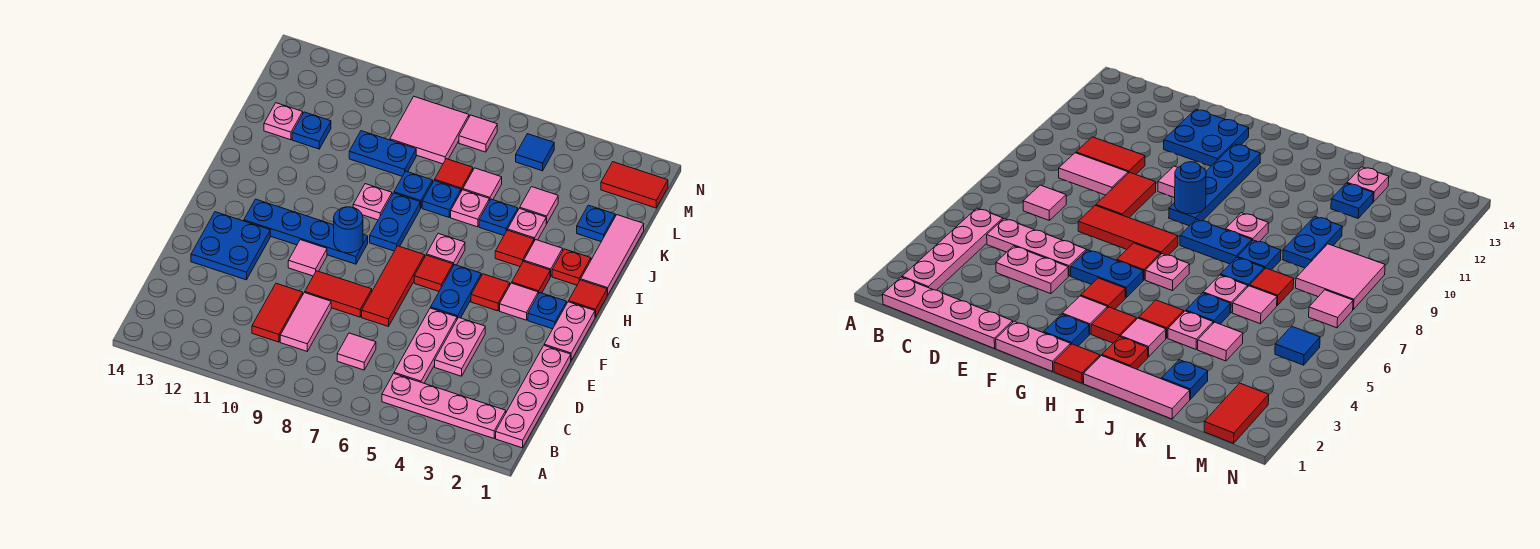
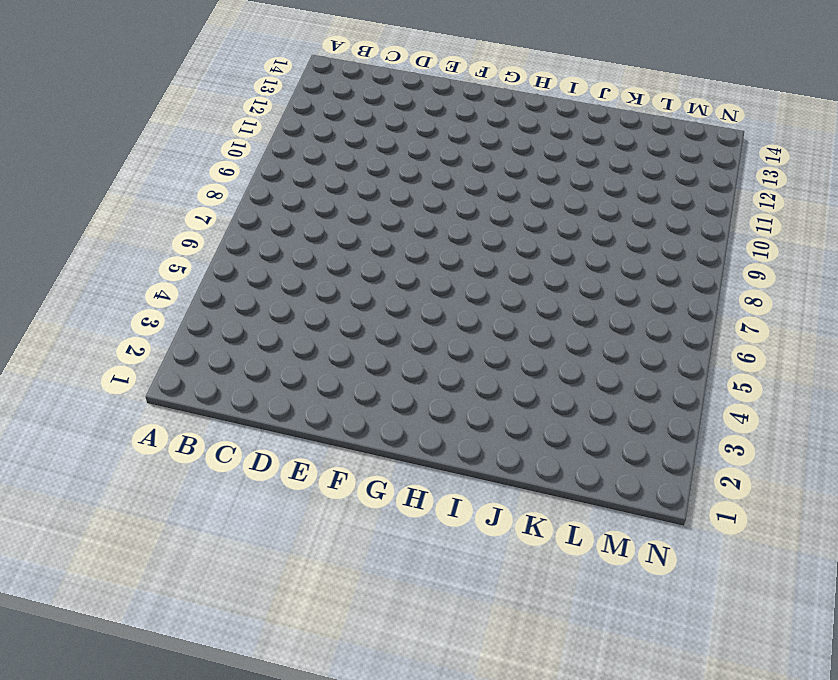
none -> pink 1x4 plate [496,346,571,448]
none -> pink 1x4 plate [382,374,506,438]
none -> pink 1x3 plate [394,308,457,383]
none -> pink 1x1 tile [337,333,376,370]

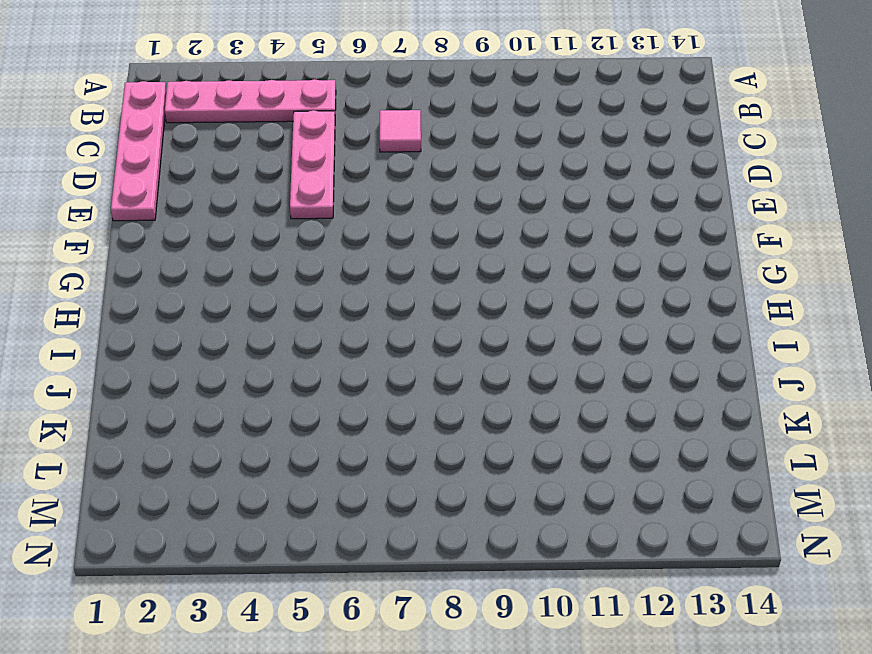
none -> pink 1x2 tile [280,293,331,351]
none -> red 1x2 tile [252,283,303,342]
none -> pink 1x2 plate [435,317,485,376]
none -> red 1x3 tile [362,246,425,327]

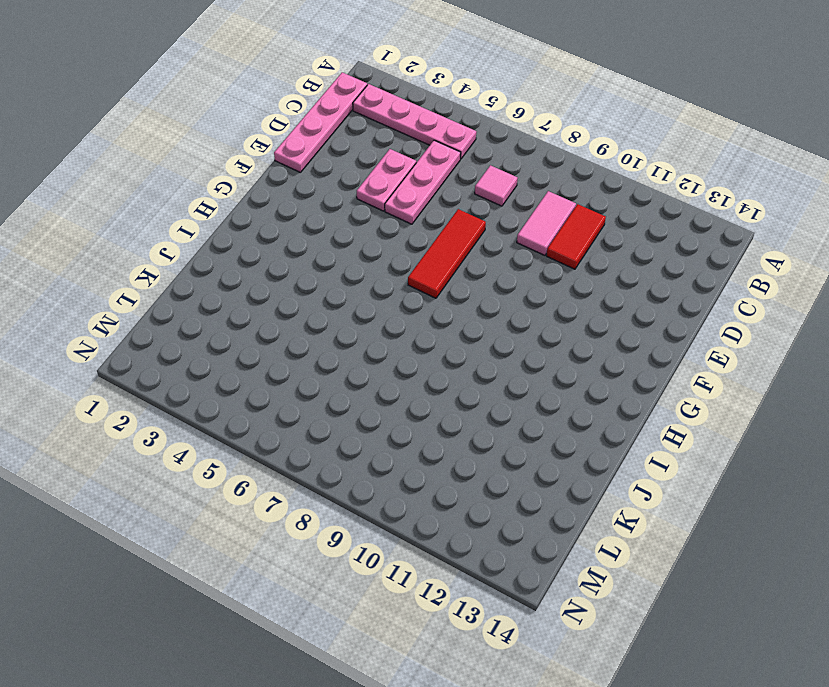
none -> red 1x2 tile [305,271,372,317]
none -> blue 2x2 plate [191,212,270,280]
none -> pink 1x2 plate [544,302,595,360]
none -> blue 1x2 plate [431,265,481,319]

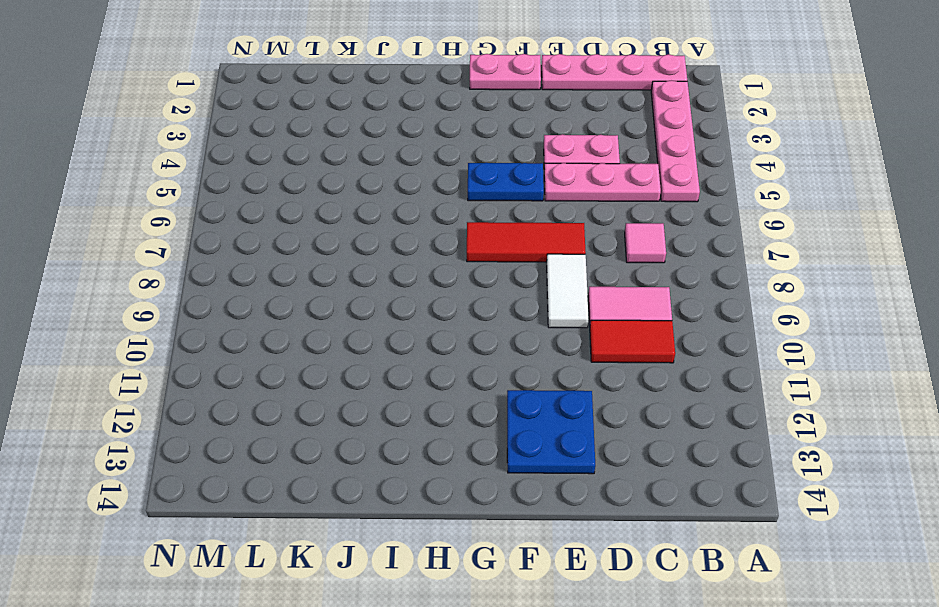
white 1x2 tile [547,254,589,328] -> red 1x2 tile [305,271,372,317]
none -> pink 1x1 tile [288,240,327,276]
none -> blue 1x1 plate [528,293,567,329]
none -> pink 1x1 tile [500,283,538,320]
none -> red 1x1 tile [471,274,510,311]

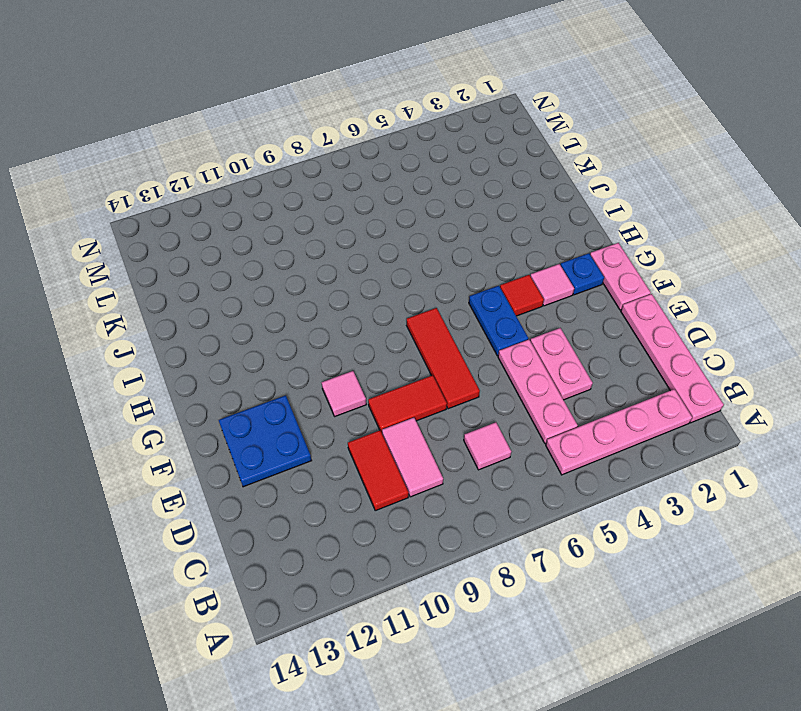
none -> red 1x1 tile [414,255,453,291]
none -> blue 1x4 plate [244,199,368,264]
none -> red 1x1 tile [569,280,607,317]
none -> red 1x1 tile [512,261,550,294]

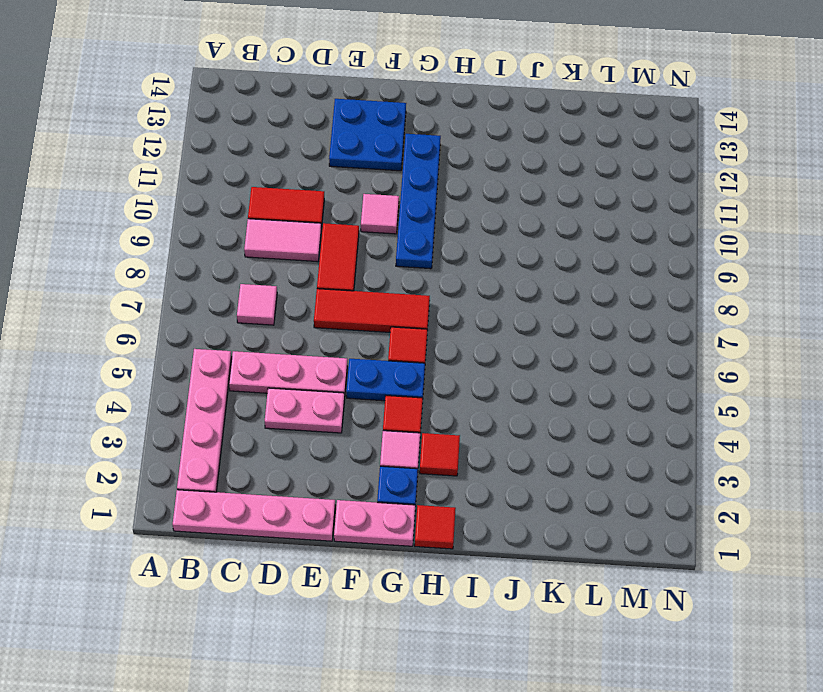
none -> pink 1x1 plate [426,233,465,266]
none -> blue 1x2 plate [370,193,420,251]
none -> pink 1x3 tile [581,215,644,295]
none -> red 1x1 plate [552,249,591,285]

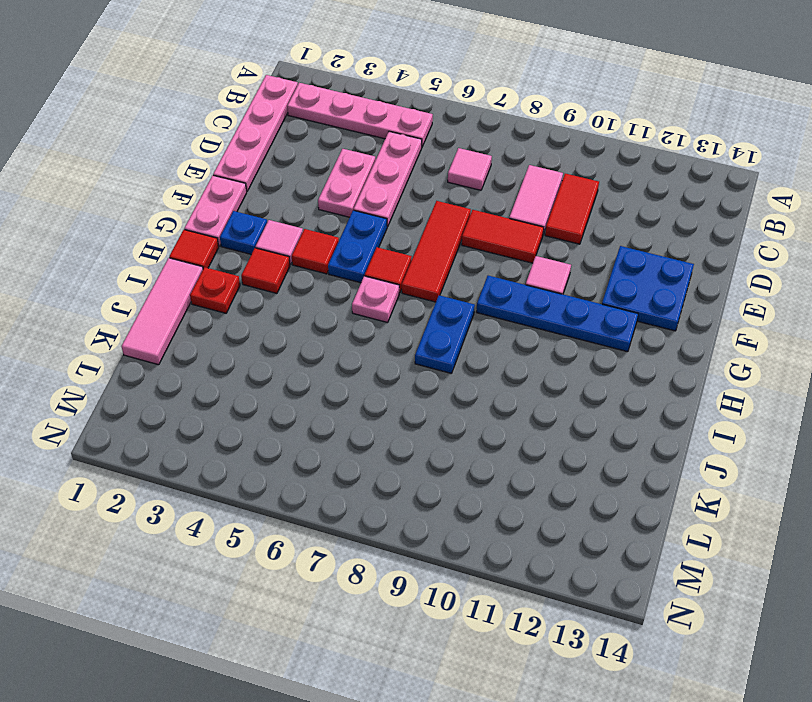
none -> pink 1x1 tile [524,240,563,277]
none -> red 1x1 tile [495,230,534,266]
none -> pink 1x1 plate [353,184,392,220]
none -> pink 1x1 plate [508,208,546,241]

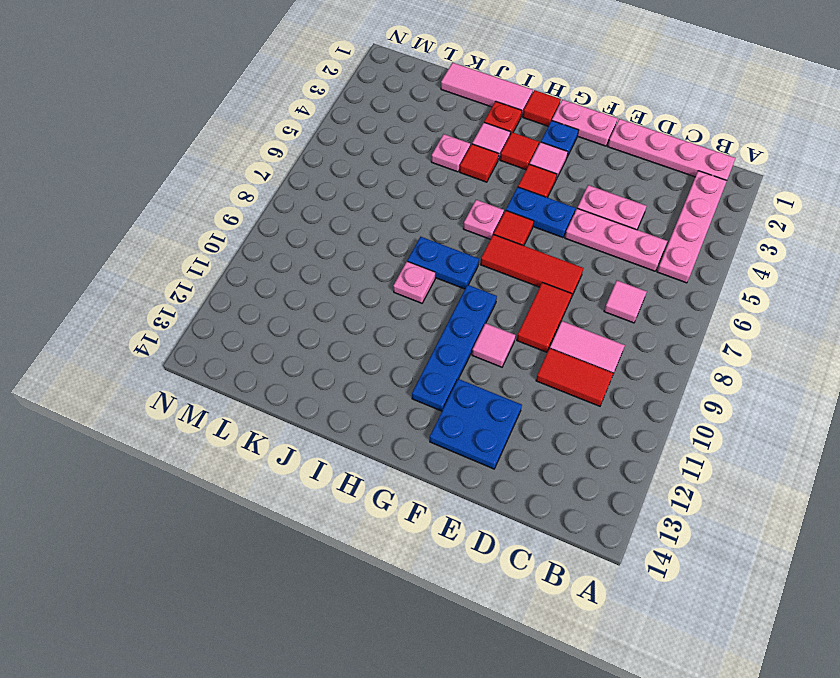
none -> blue 1x1 plate [479,199,518,235]
none -> pink 1x1 plate [451,190,489,227]
none -> blue 1x1 plate [422,180,461,217]
none -> blue 1x1 plate [394,171,433,208]

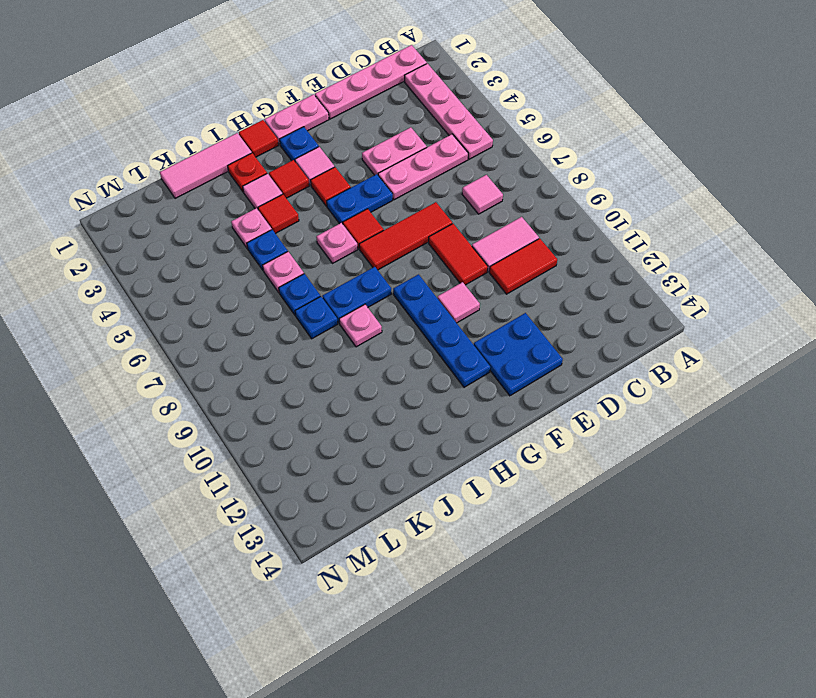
none -> blue 1x1 plate [577,205,615,242]
none -> pink 1x1 tile [520,187,558,224]
none -> pink 1x1 tile [463,168,502,201]
none -> red 1x1 tile [435,159,473,191]

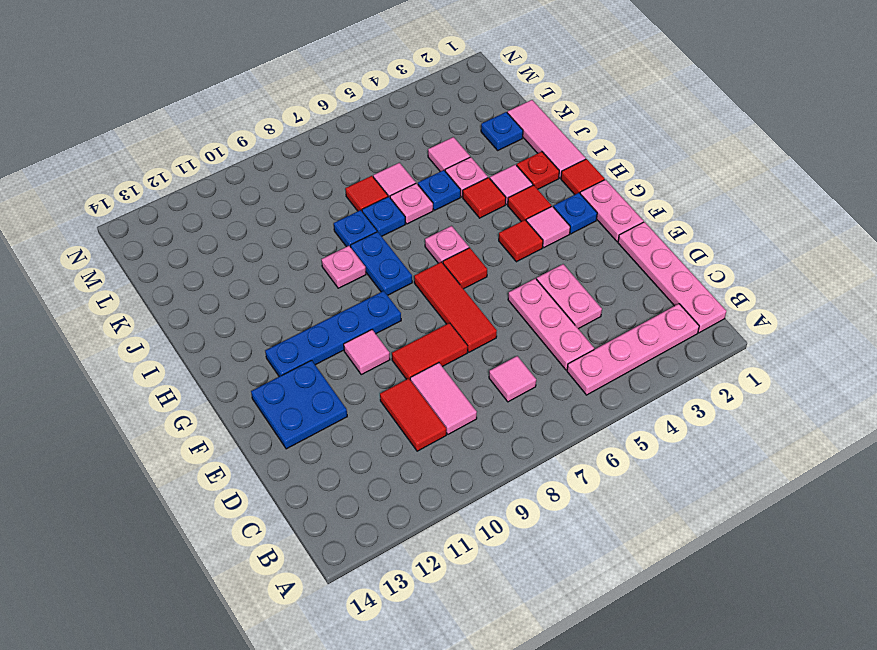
none -> blue 1x2 plate [431,265,481,319]
none -> blue 1x2 plate [349,131,416,176]
none -> blue 1x1 plate [292,112,331,149]
none -> pink 1x1 plate [264,103,303,140]

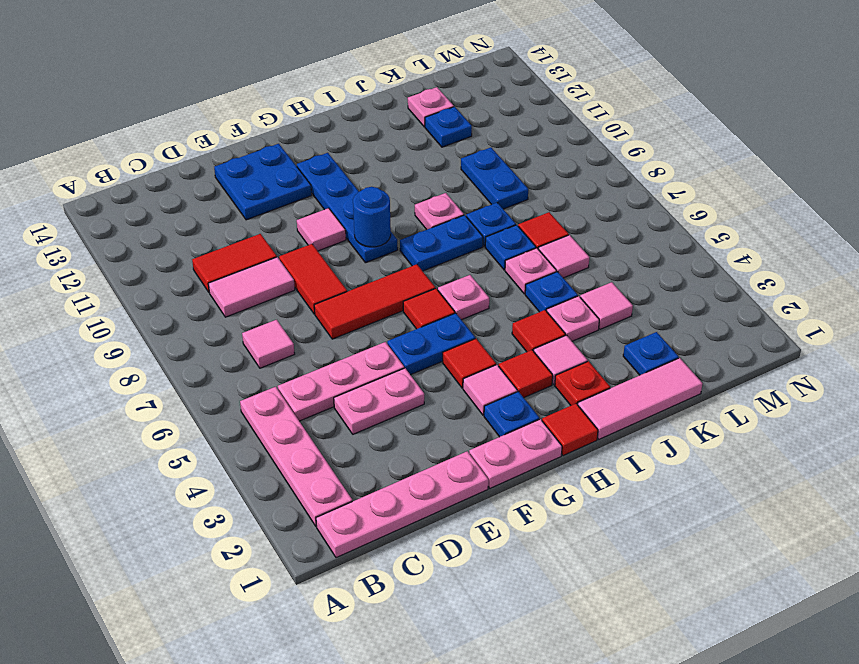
none -> pink 2x2 tile [390,97,469,164]
none -> red 1x2 tile [601,162,668,208]
none -> blue 1x1 tile [516,134,554,171]
none -> pink 1x1 tile [459,115,497,152]

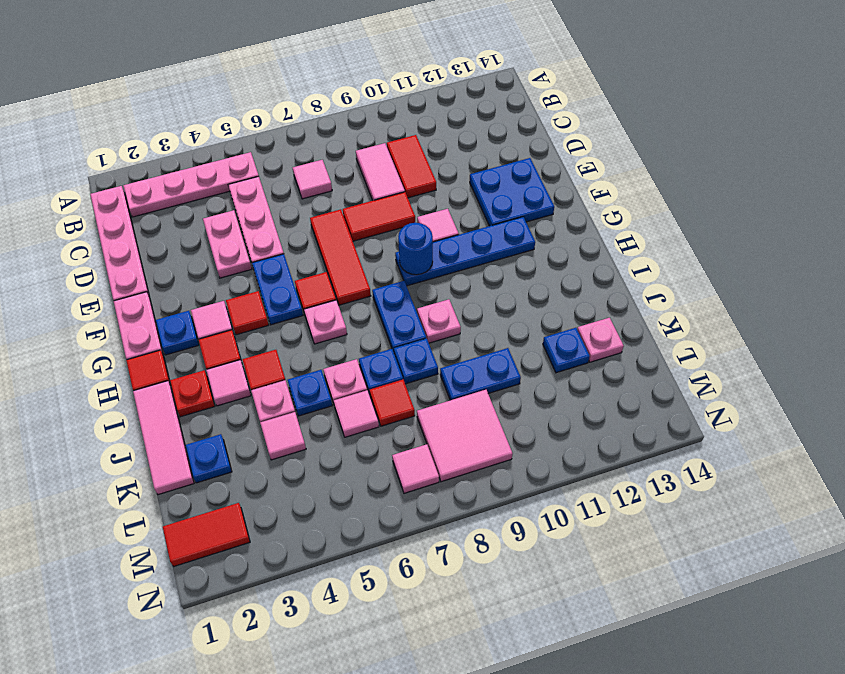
none -> blue 1x1 tile [516,134,554,171]

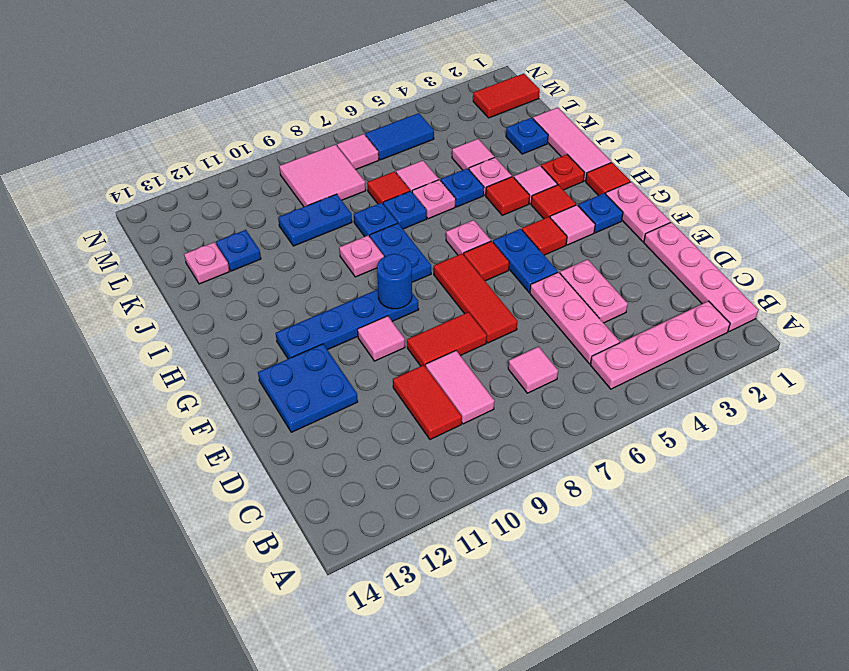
blue 1x2 tile [365,113,434,160] -> blue 1x1 tile [516,134,554,171]

